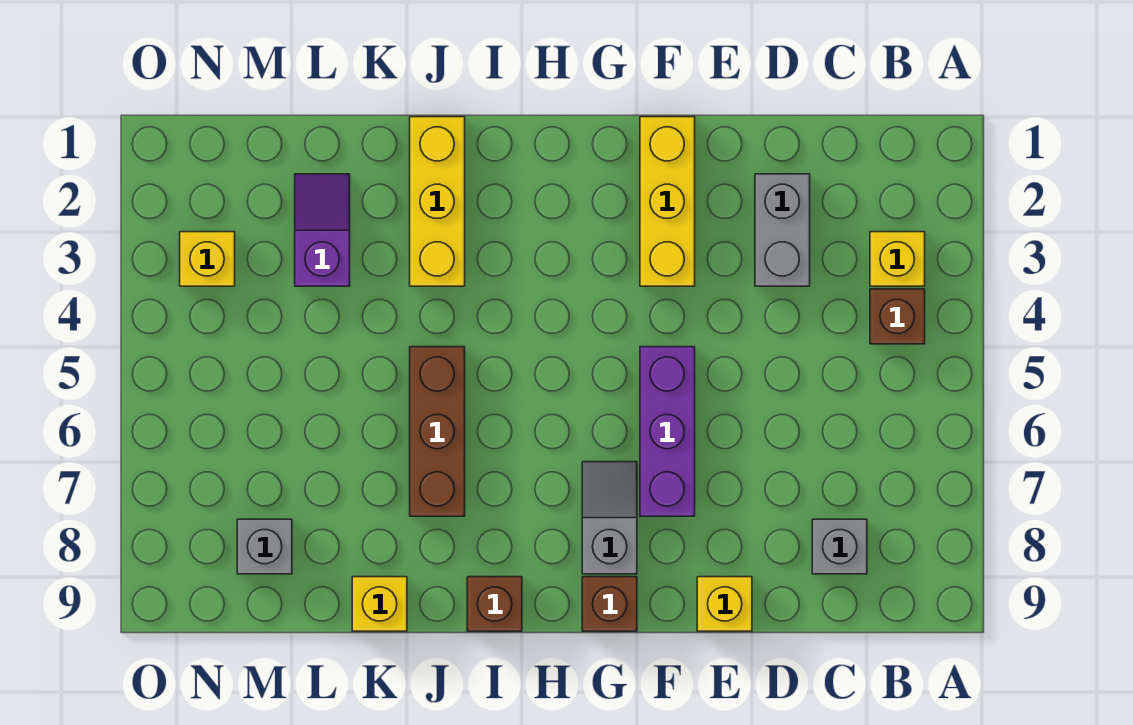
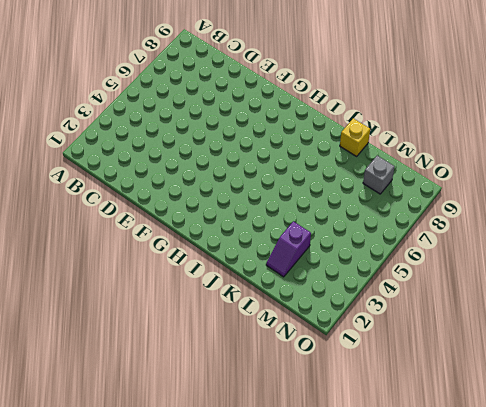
none -> yellow 1x1 brick [870,232,925,286]
none -> brown 1x1 brick [870,289,925,344]
none -> grey 1x1 brick [812,519,867,574]

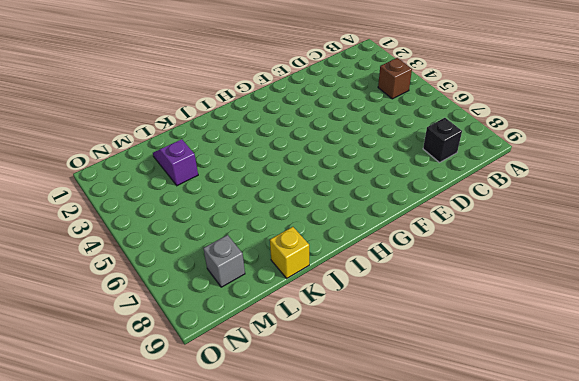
black 1x1 brick [423,118,462,162] -> grey 1x1 brick [812,519,867,574]
none -> yellow 1x1 brick [870,232,925,286]
none -> grey 1x2 brick [755,174,810,286]
none -> yellow 1x1 brick [697,577,752,631]

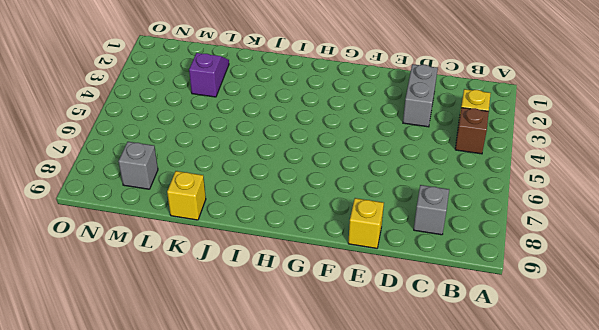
none -> yellow 1x3 brick [640,117,695,286]
none -> purple 1x3 brick [640,347,695,516]
none -> grey 1x2 slope [582,462,637,574]

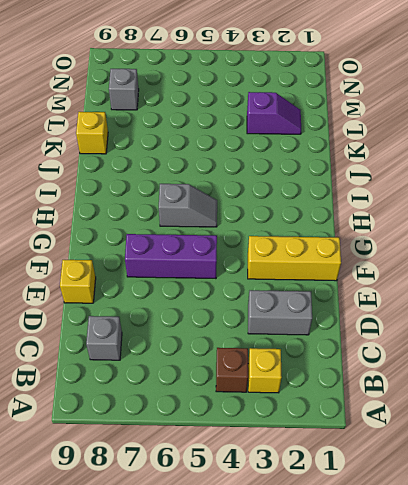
grey 1x2 slope [159,184,217,227] -> grey 1x2 slope moved to [582,462,637,574]
none -> brown 1x1 brick [582,577,637,631]
none -> brown 1x1 brick [467,577,522,631]
none -> yellow 1x3 brick [410,117,465,286]

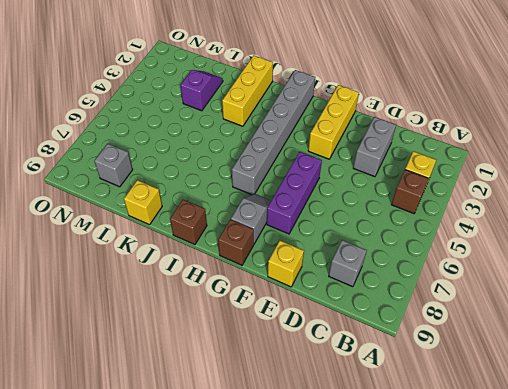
grey 1x6 brick [232,70,315,195] -> none
none -> brown 1x3 brick [410,347,465,516]
none -> yellow 1x1 brick [180,232,235,286]

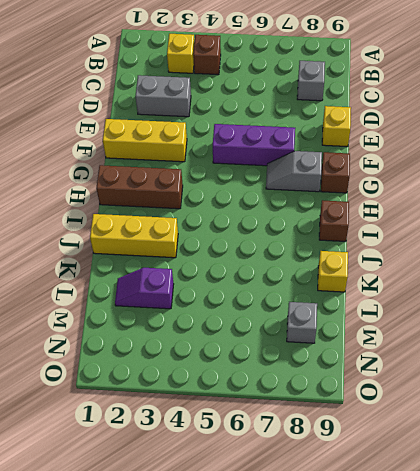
brown 1x3 brick [96,165,183,209] -> brown 1x3 brick moved to [410,347,465,516]
none -> yellow 1x1 brick [180,232,235,286]

